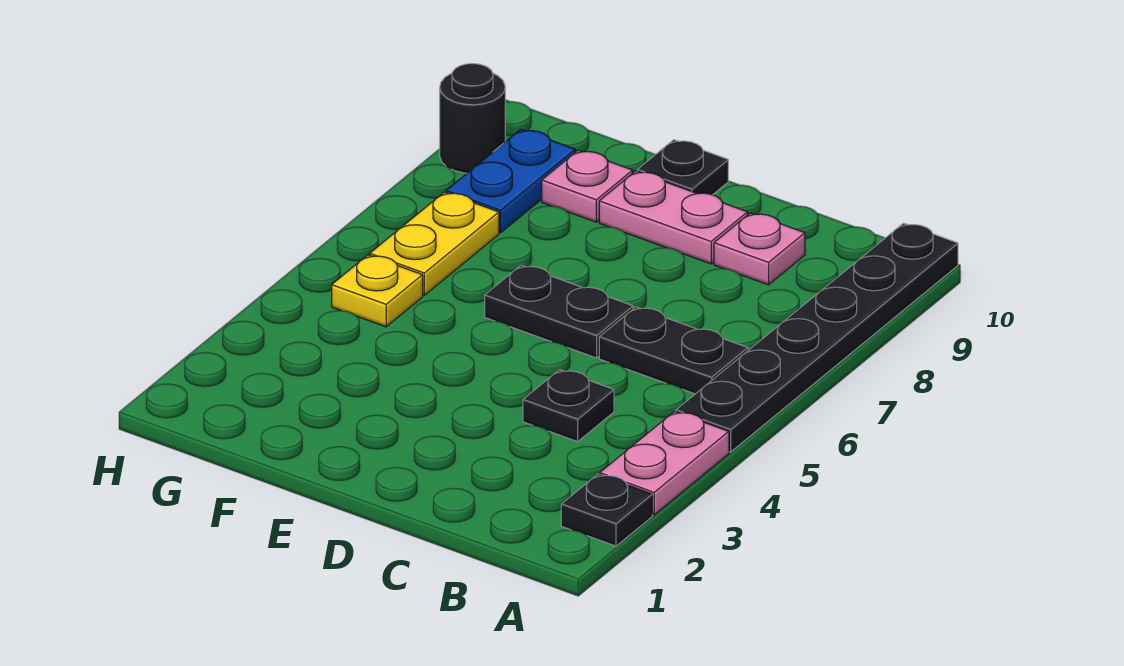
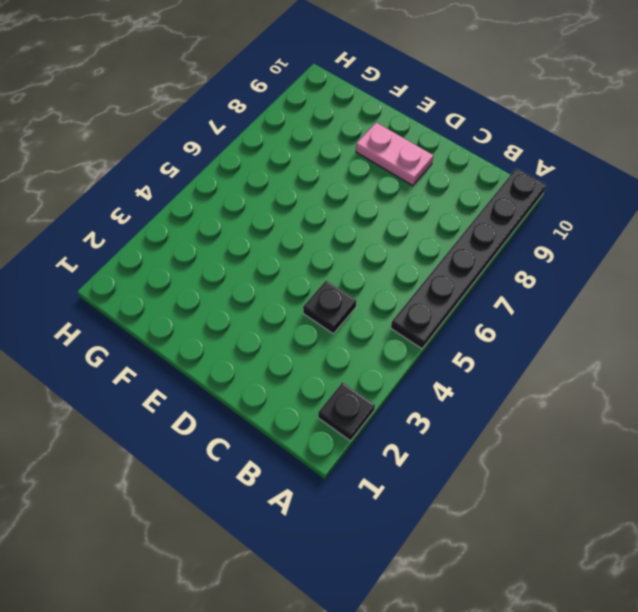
none -> pink 1x2 plate [600,412,729,515]
none -> black 1x2 plate [599,307,748,394]
none -> pink 1x1 plate [714,213,805,285]

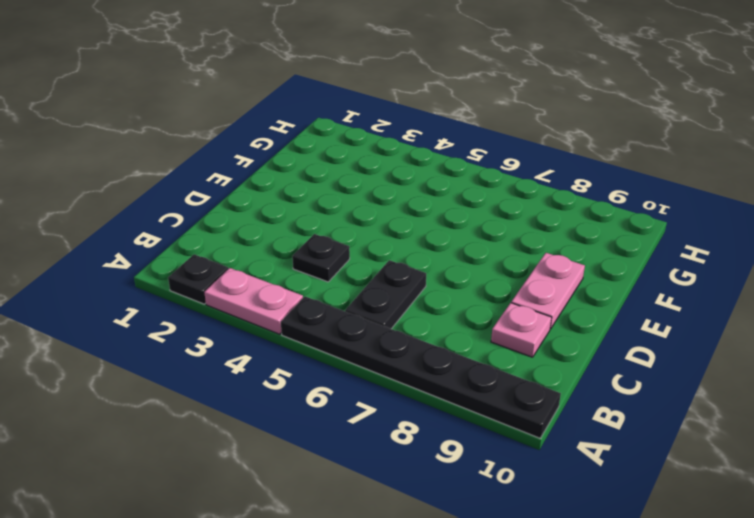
none -> black 1x2 plate [485,265,633,358]
none -> black 1x1 plate [637,140,728,195]
none -> pink 1x1 plate [542,150,633,222]

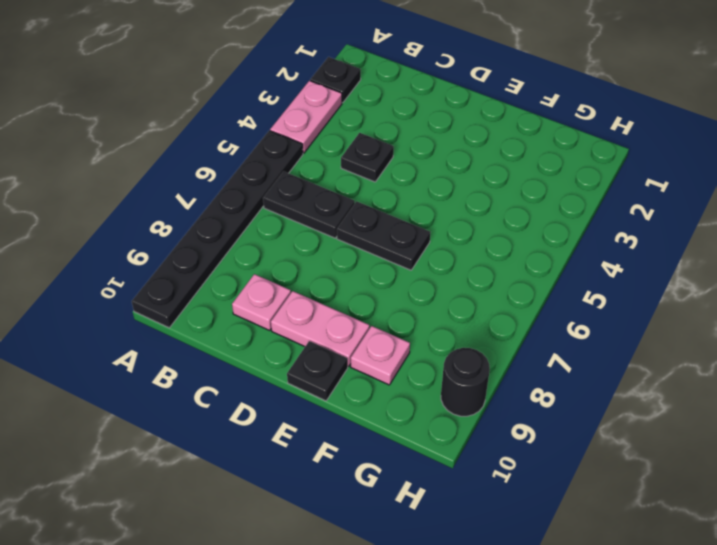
none -> yellow 1x1 plate [332,255,423,327]
none -> yellow 1x2 plate [370,192,499,295]
none -> blue 1x2 plate [446,129,575,233]

